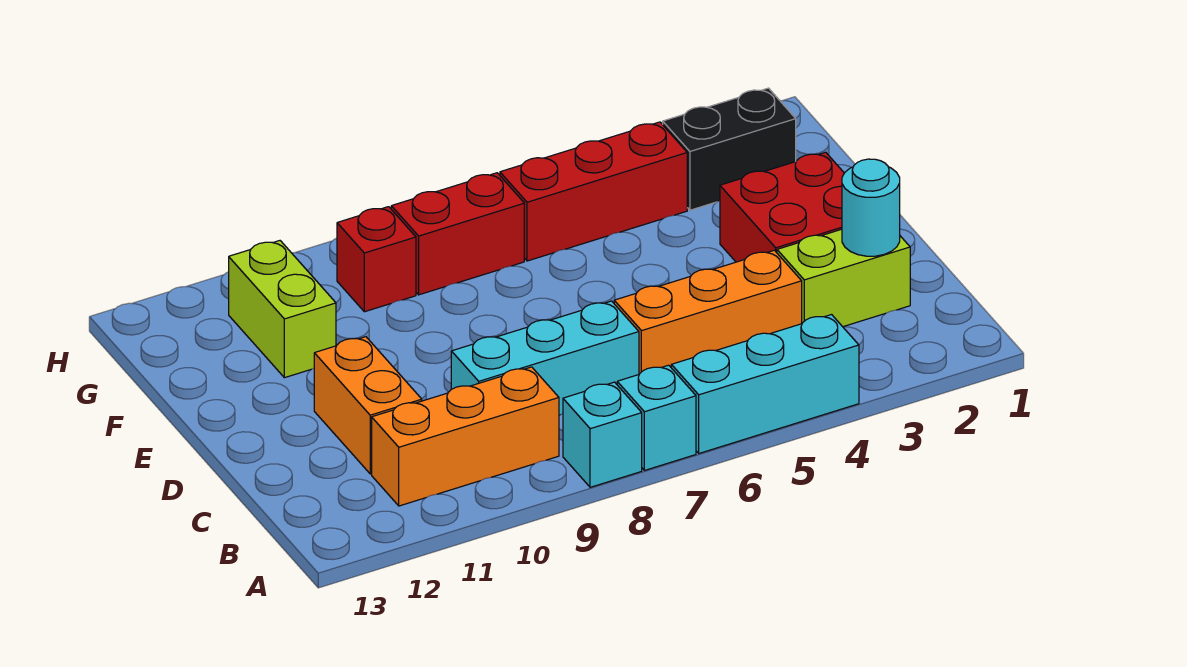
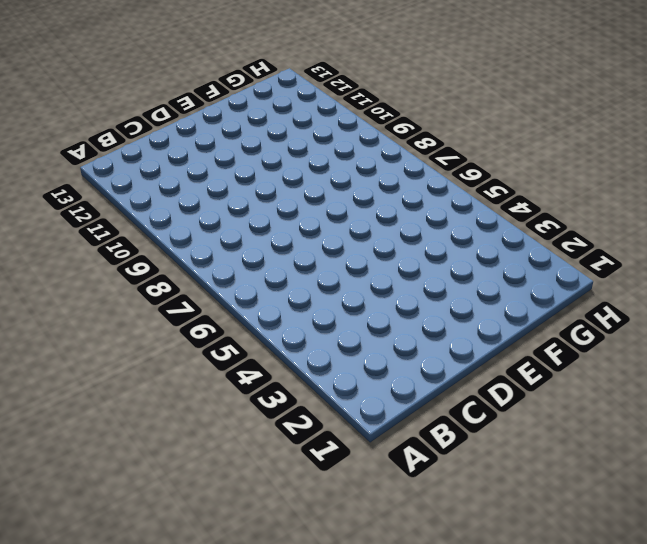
none -> cyan 1x3 brick [671,315,859,453]
none -> cyan 1x1 brick [617,365,696,470]
none -> cyan 1x1 brick [563,382,642,487]

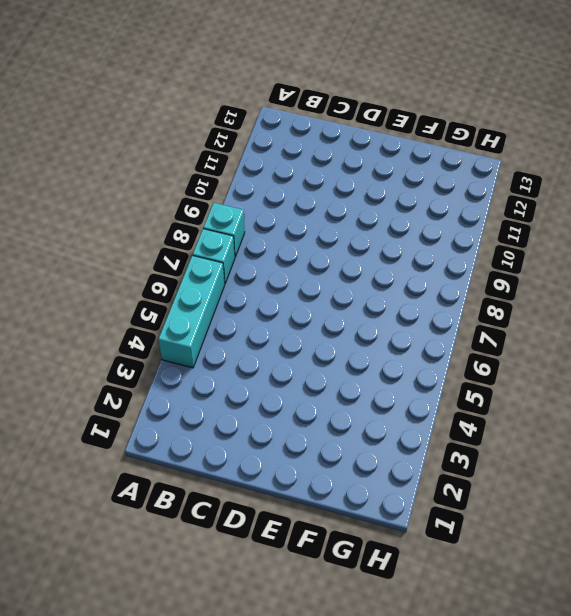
none -> orange 1x3 brick [372,367,559,506]
none -> lime 1x2 brick [777,229,910,327]
none -> orange 1x3 brick [614,250,802,374]

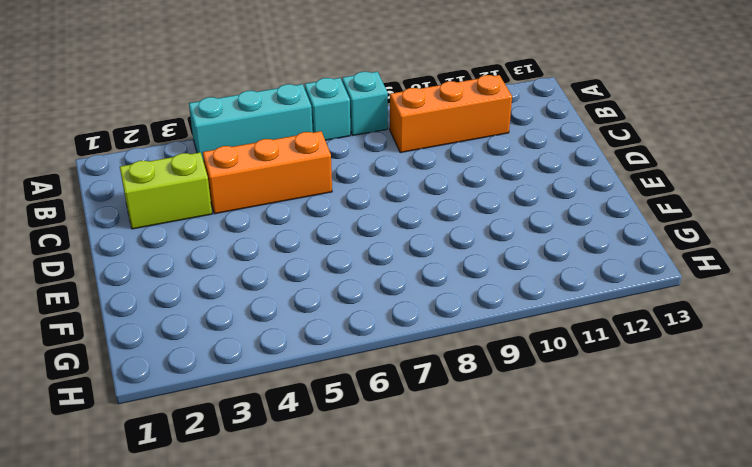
none -> cyan 1x3 brick [451,301,639,415]
none -> orange 1x2 brick [314,337,422,474]
none -> red 2x2 brick [720,152,844,262]

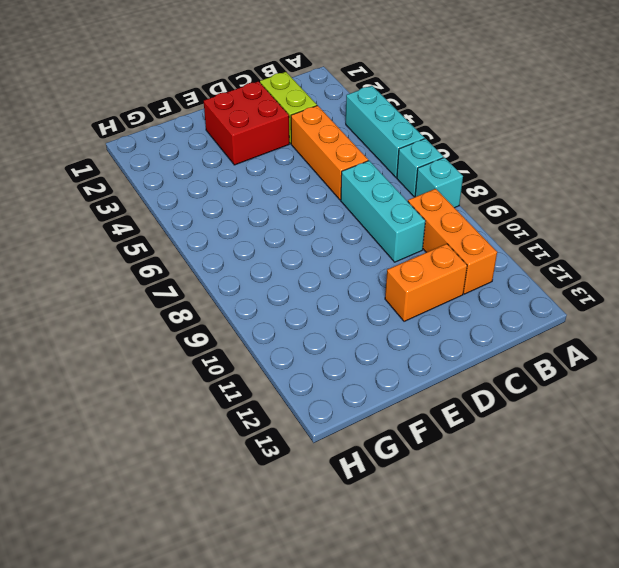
none -> lime 1x2 brick [229,241,336,378]
none -> black 1x2 brick [663,88,796,210]
none -> red 1x3 brick [500,122,687,261]

